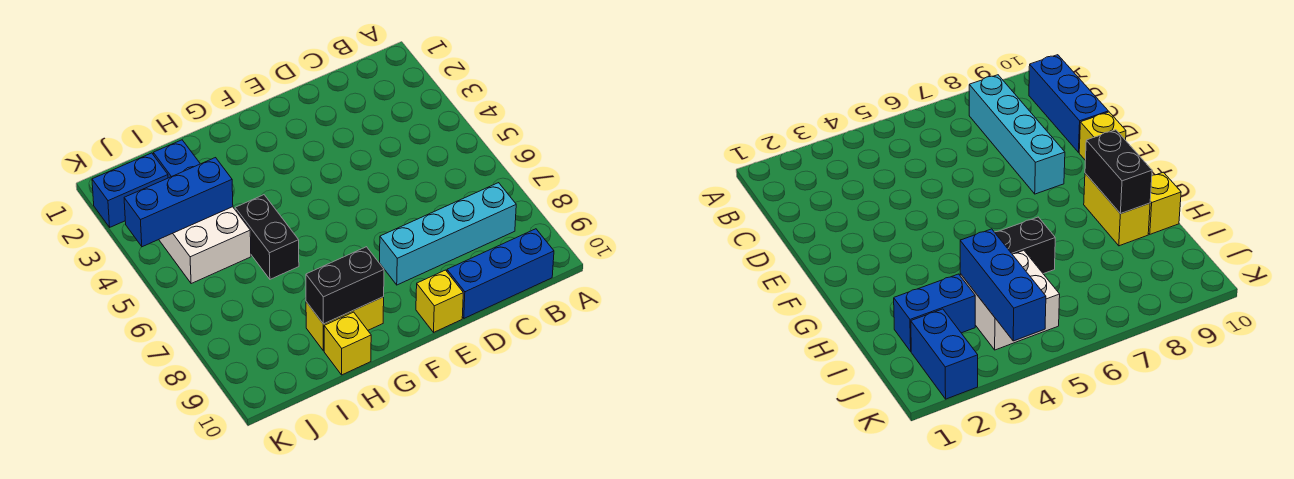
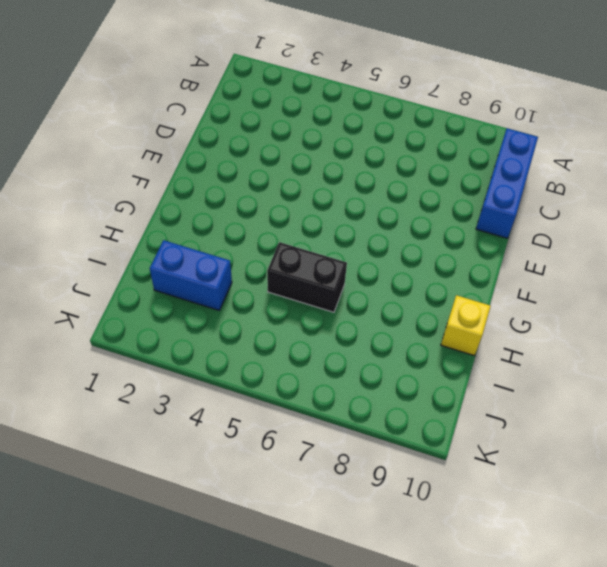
none -> cyan 1x4 brick [380,183,516,285]
none -> yellow 1x1 brick [416,270,463,332]

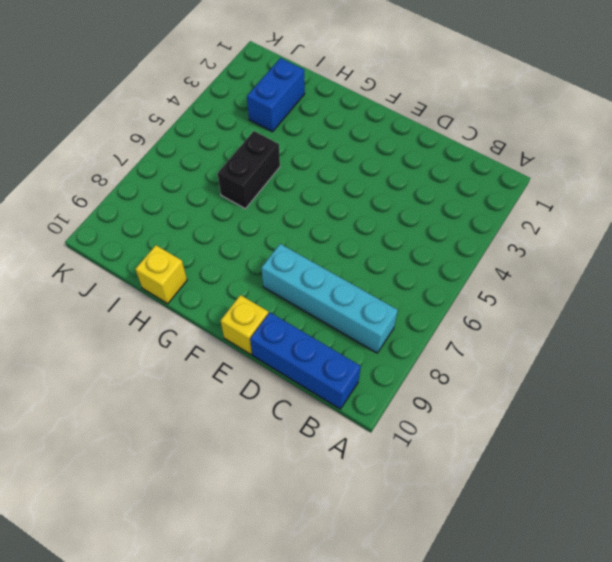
none -> yellow 1x2 brick [306,297,384,351]
none -> white 2x2 brick [159,207,251,284]

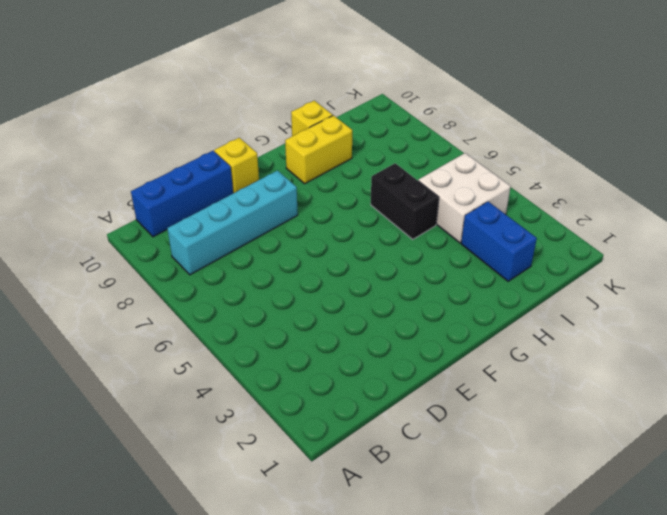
none -> blue 1x2 brick [92,153,168,227]
none -> black 1x2 brick [306,247,384,324]

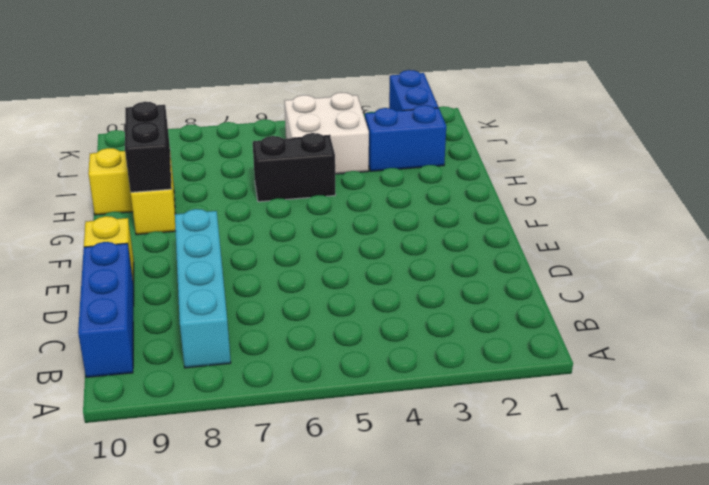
none -> blue 1x3 brick [124,158,233,247]

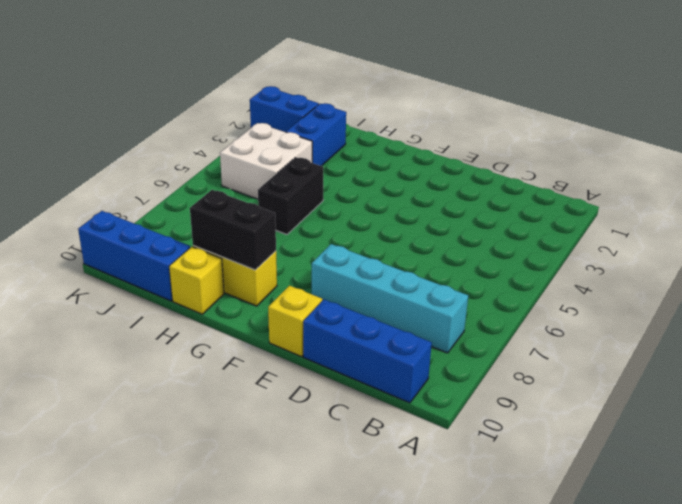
blue 1x3 brick [78,211,190,301] -> blue 1x3 brick moved to [124,158,233,247]

